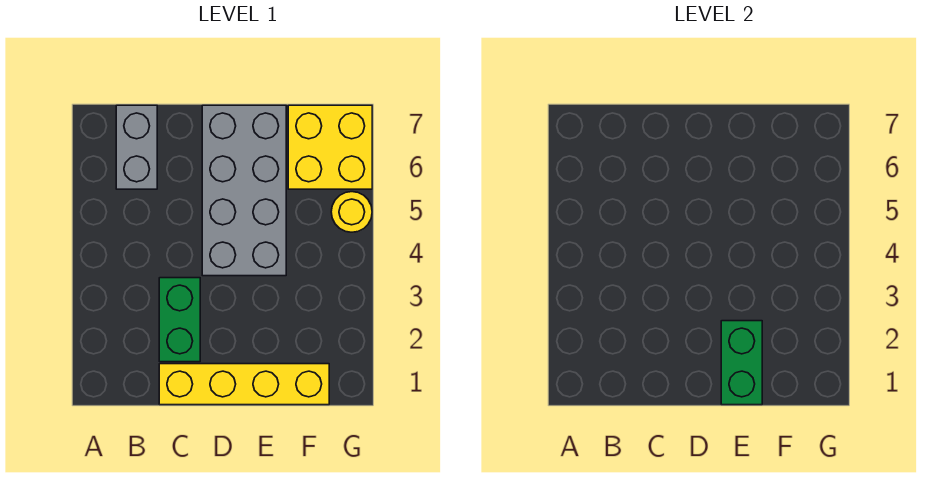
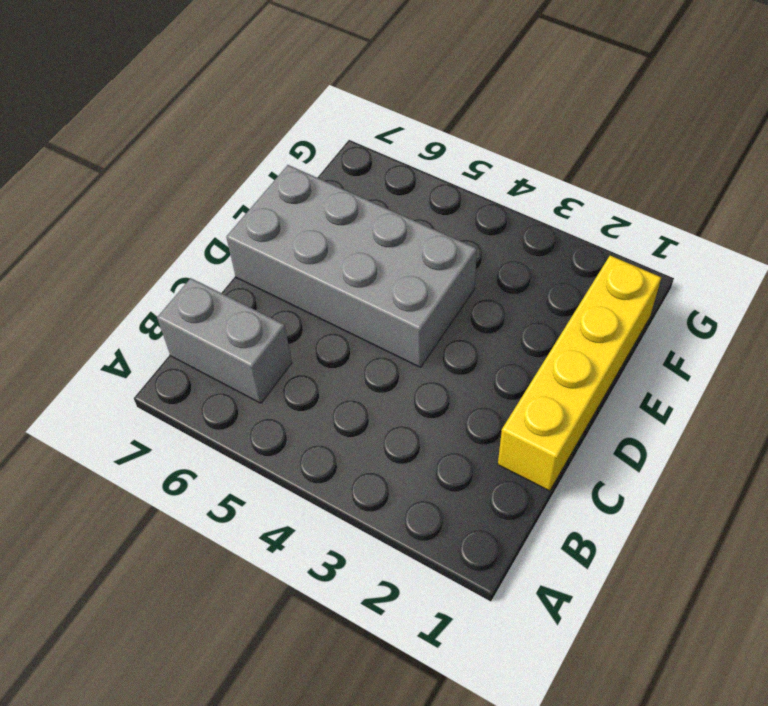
none -> green 1x2 brick [159,278,200,362]
none -> yellow 2x2 brick [288,105,372,189]

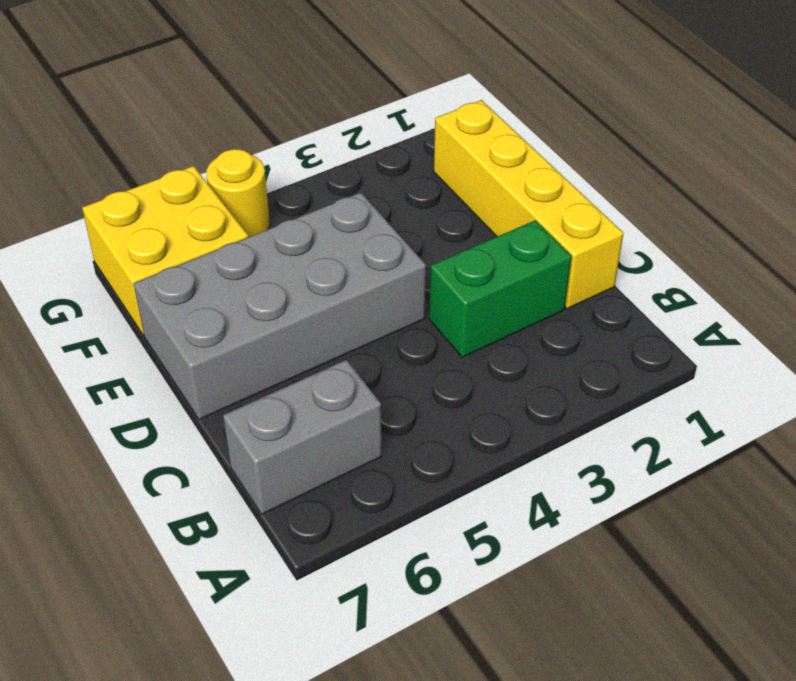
none -> green 1x2 brick [721,321,762,405]

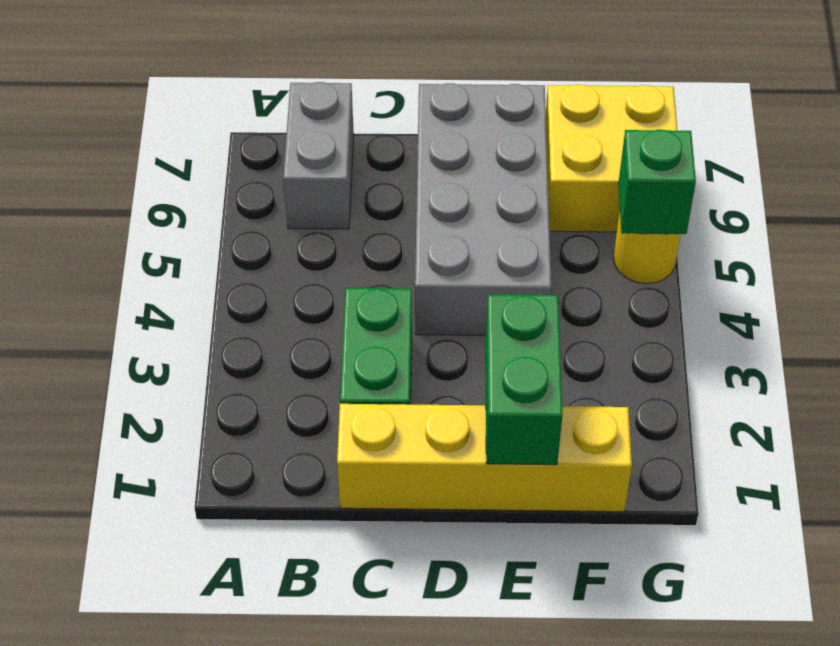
green 1x1 brick [618,130,696,234] -> none

